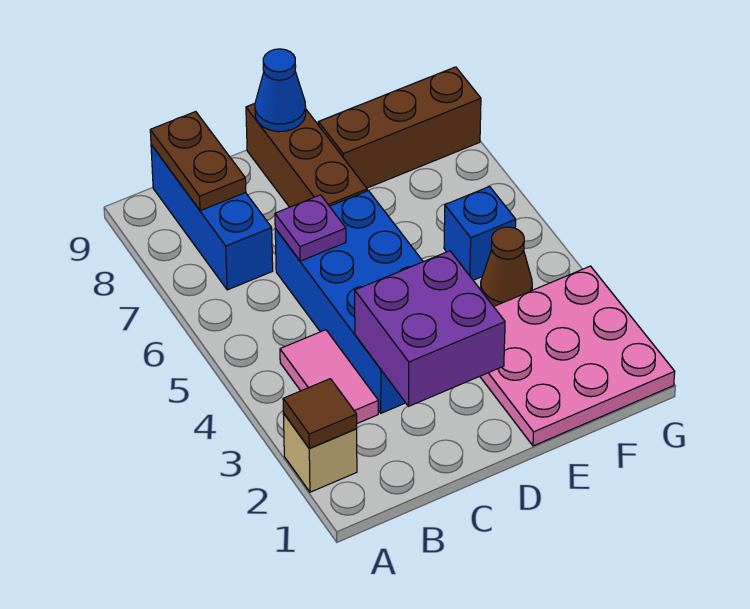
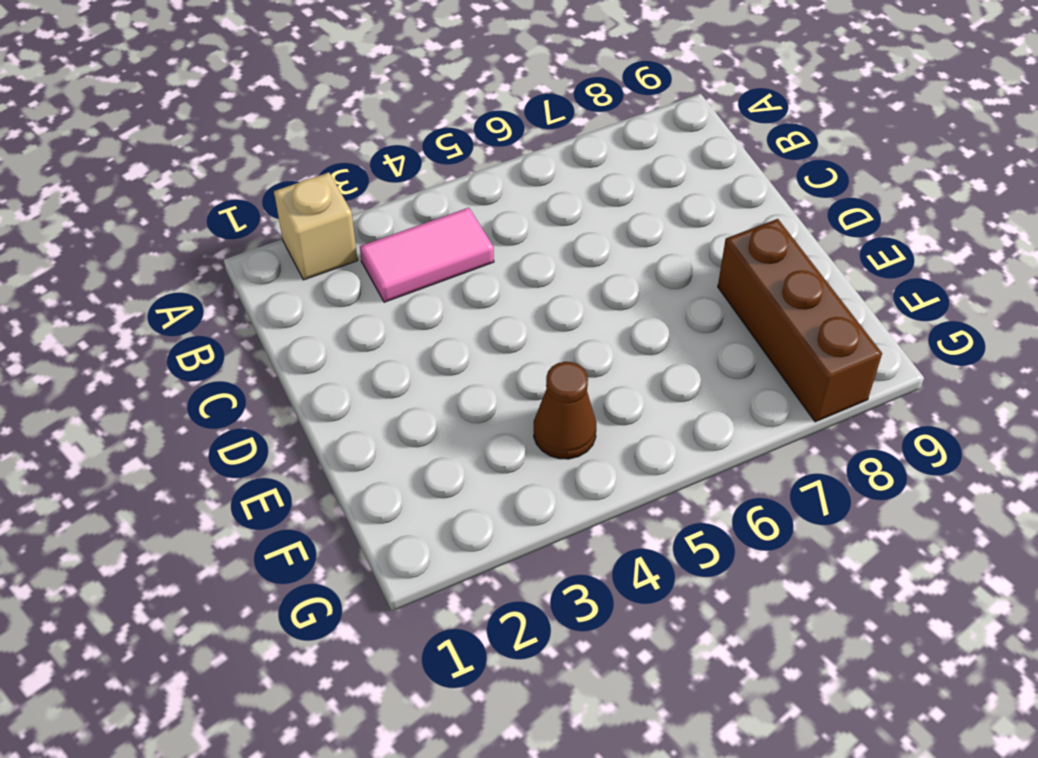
none -> blue 1x3 brick [151,145,273,290]
none -> blue 2x4 brick [275,191,423,413]
none -> brown 1x3 brick [246,103,367,207]

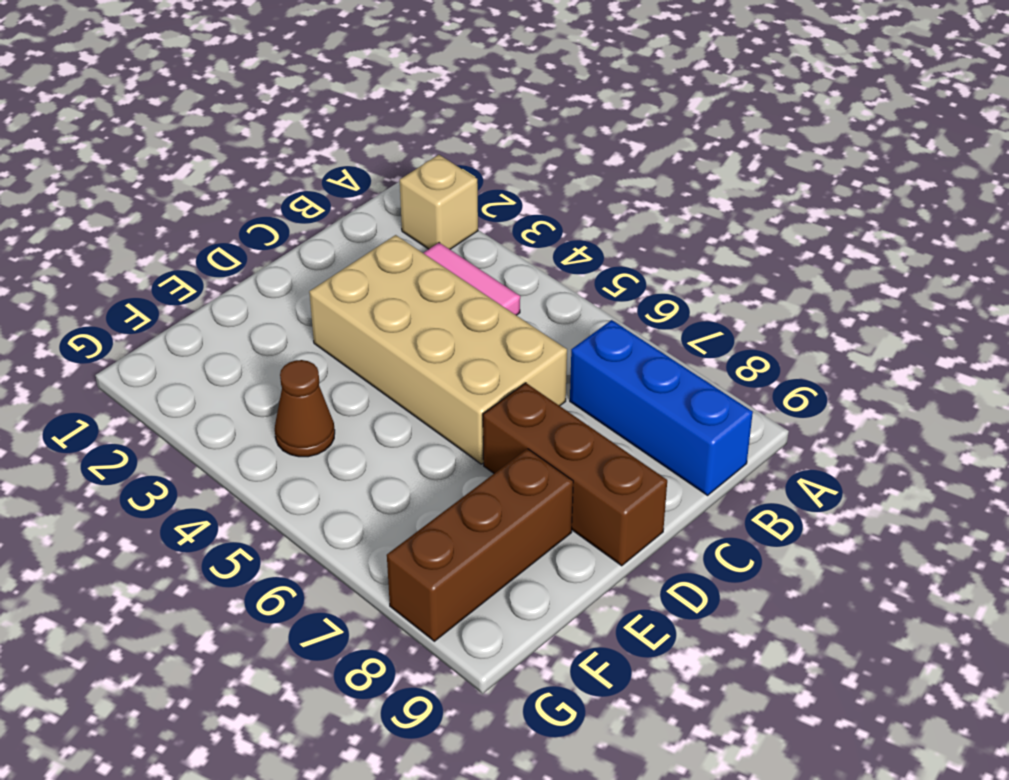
tan 2x4 brick [309,235,567,464] -> blue 2x4 brick [275,191,423,413]
none -> pink 3x3 plate [480,266,675,446]
none -> blue 1x1 brick [444,187,516,280]
none -> brown 1x1 tile [283,379,357,449]

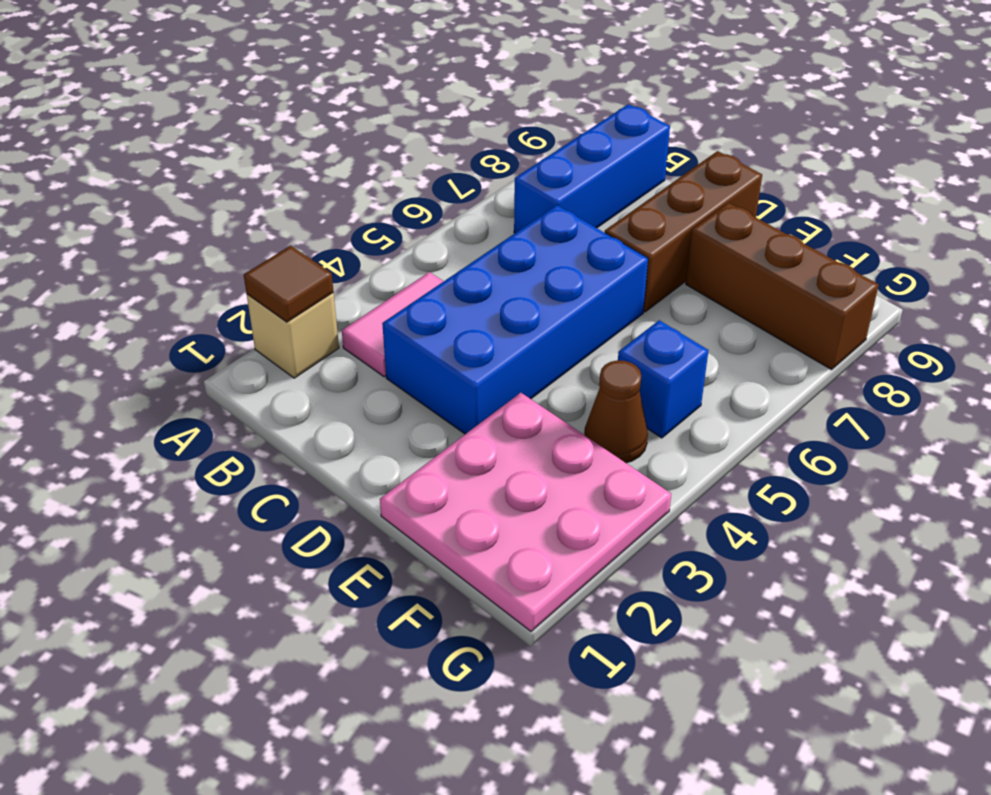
none -> brown 1x2 plate [150,112,246,211]
none -> purple 2x2 brick [355,251,505,406]
none -> purple 1x1 plate [275,195,346,261]

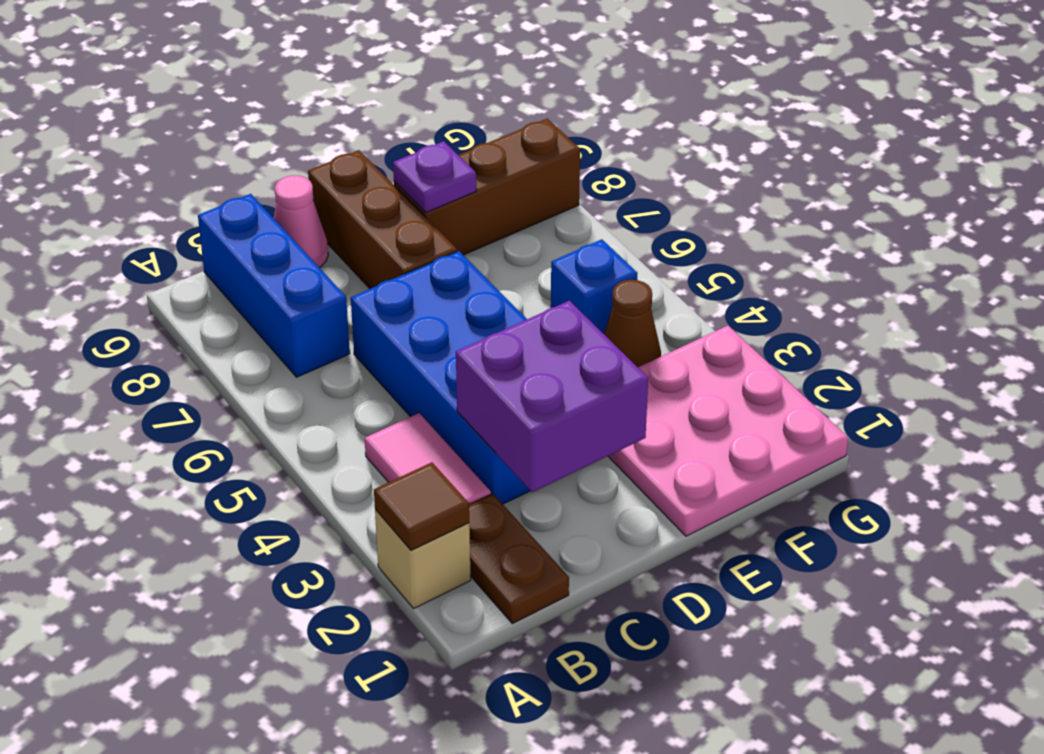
brown 1x2 plate [469,493,569,624] -> brown 1x2 plate moved to [150,112,246,211]
pink 1x1 cone [274,176,328,268] -> none
purple 1x1 plate [393,141,476,212] -> purple 1x1 plate moved to [275,195,346,261]
none -> blue 1x1 cone [255,49,306,132]

